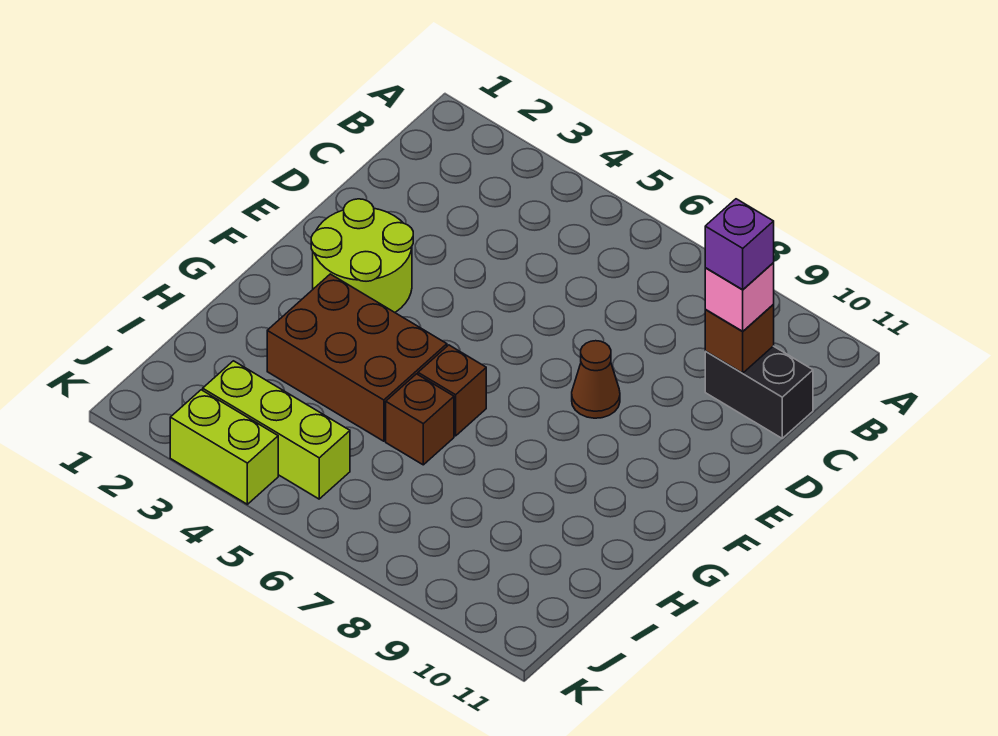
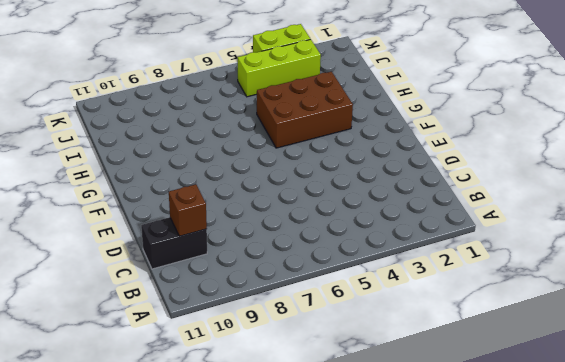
none -> lime 2x2 round brick [311,199,413,312]
none -> brown 1x1 cone [572,341,620,418]

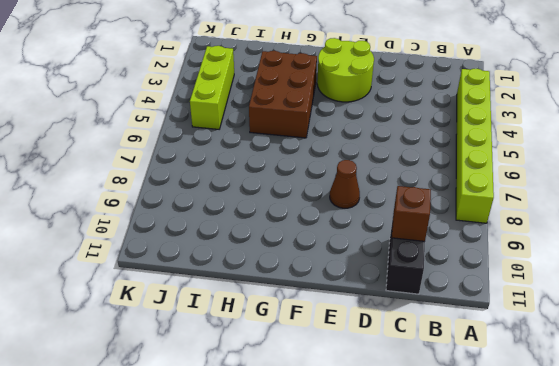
lime 1x6 brick [456,69,494,223] -> none
none -> brown 1x1 brick [418,345,486,436]
none -> brown 1x1 brick [386,374,454,465]

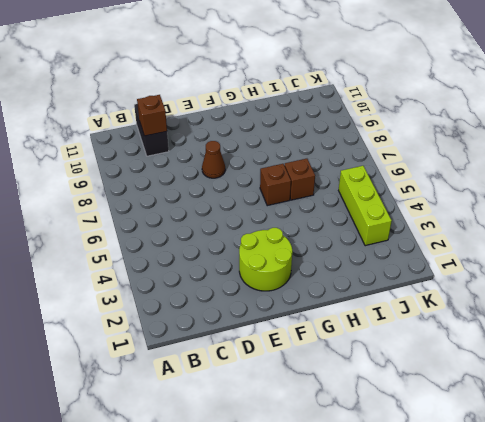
none -> brown 2x3 brick [267,274,447,441]
none -> lime 1x2 brick [170,390,278,504]

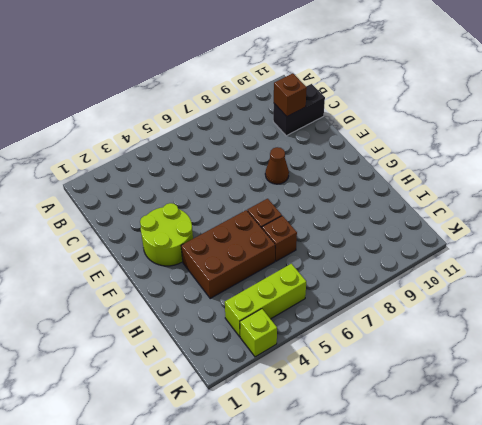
lime 1x1 brick [240,309,277,357] -> lime 1x2 brick [170,390,278,504]
none -> pink 1x1 brick [705,263,774,331]
none -> purple 1x1 brick [705,199,774,290]

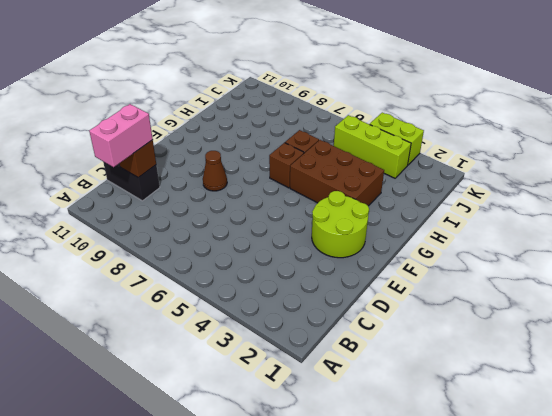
pink 1x2 brick [89,104,153,167] -> pink 1x1 brick [705,263,774,331]
none -> purple 1x1 brick [705,199,774,290]

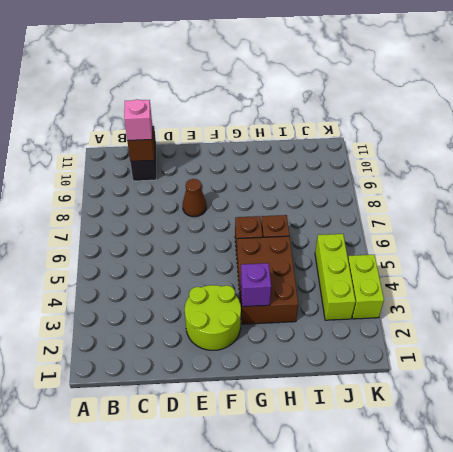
purple 1x1 brick [241,263,271,307] -> purple 1x1 brick moved to [705,199,774,290]

